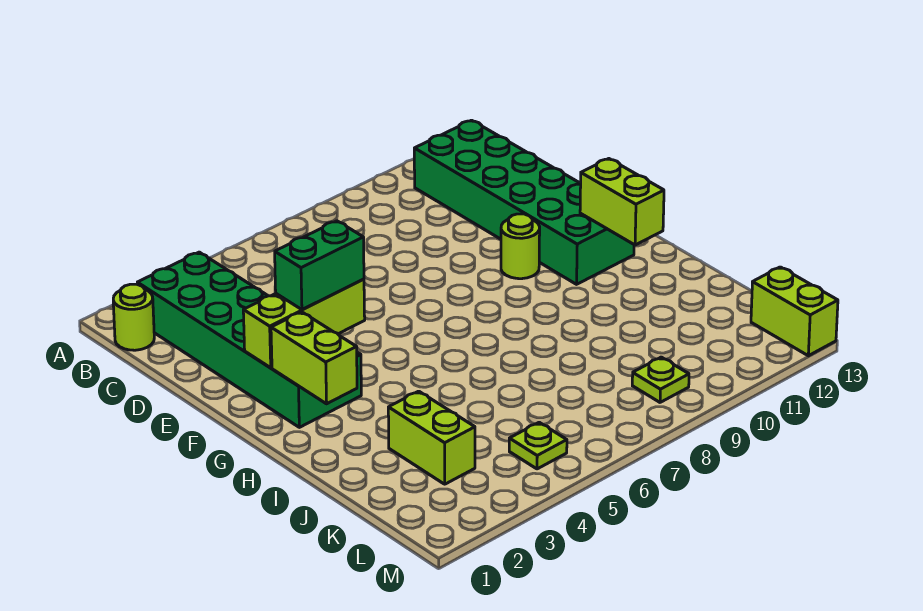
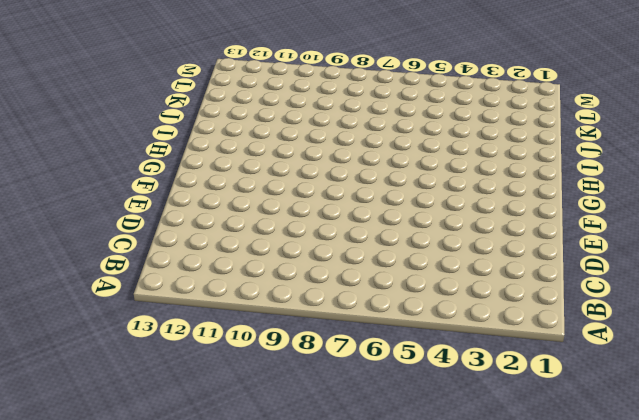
none -> lime 1x1 round brick [113,284,154,350]
none -> green 2x6 brick [137,252,361,427]
none -> green 2x6 brick [414,120,634,284]

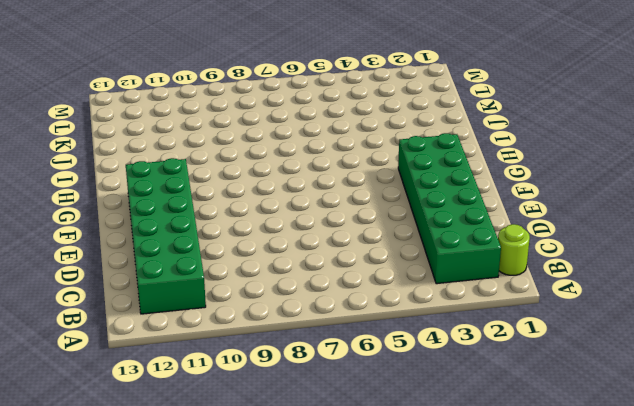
none -> lime 1x1 round brick [501,214,540,279]
none -> lime 1x2 brick [388,391,475,484]
none -> lime 1x1 plate [509,422,567,469]

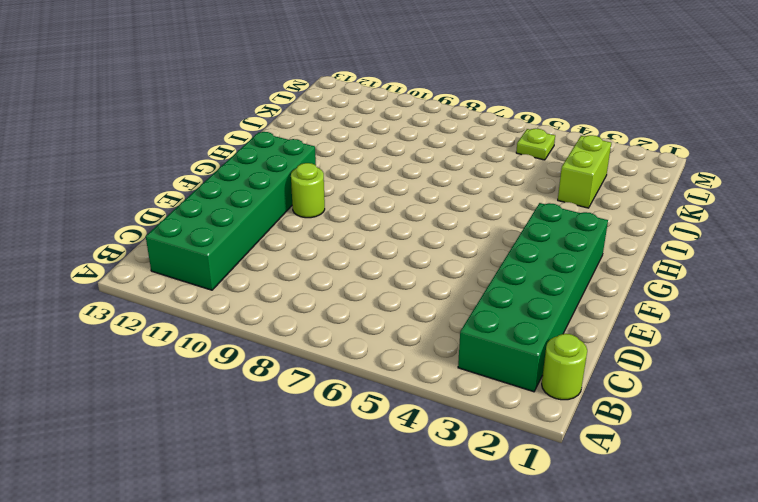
none -> lime 1x1 plate [632,357,689,402]
none -> lime 1x2 brick [751,267,838,356]
none -> lime 1x3 brick [243,279,365,368]

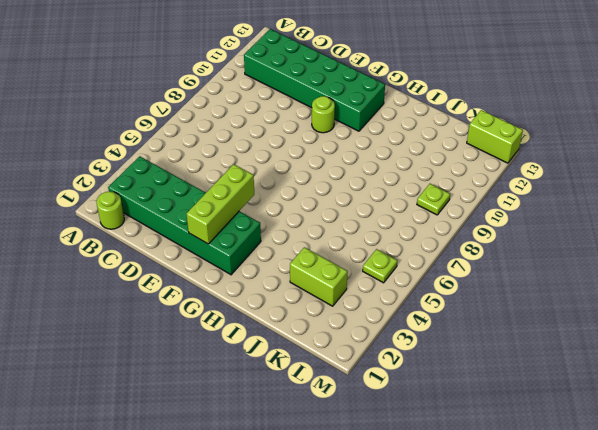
none -> lime 1x2 brick [271,312,357,404]
none -> lime 1x2 brick [580,159,664,245]
none -> green 1x2 brick [275,221,364,310]

